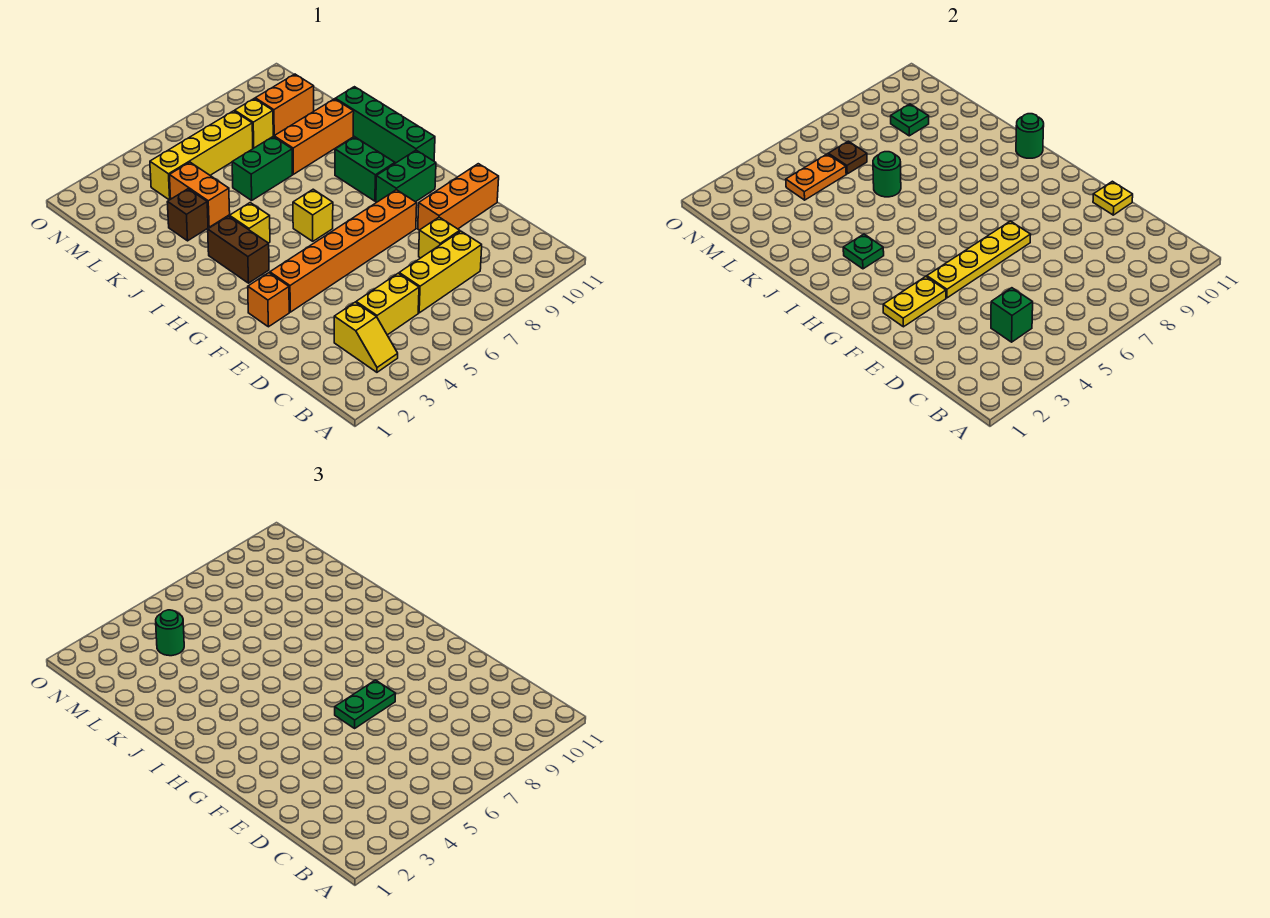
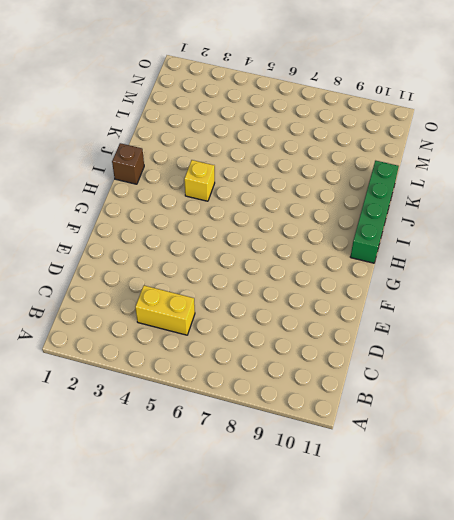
brown 1x1 brick [112,143,144,184] -> brown 1x1 brick moved to [167,189,208,241]
none -> yellow 1x2 slope [334,302,398,372]
none -> yellow 1x3 brick [399,231,482,313]
none -> yellow 1x1 brick [419,217,460,258]
none -> orange 1x3 brick [418,164,499,230]

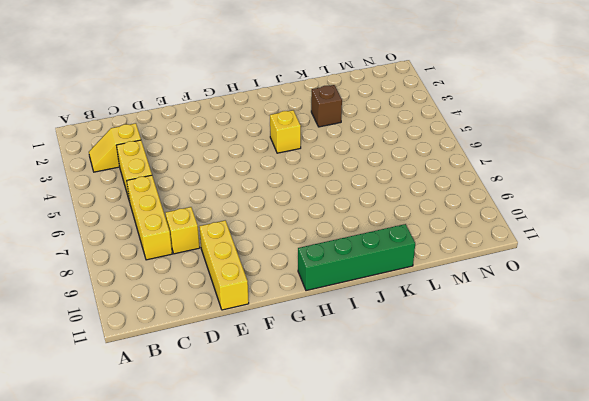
yellow 1x3 brick [199,220,249,310] -> orange 1x3 brick [418,164,499,230]
none -> orange 1x1 brick [248,273,289,327]
none -> orange 1x6 brick [270,190,417,312]
none -> green 1x2 brick [376,150,436,202]
none -> brown 1x2 brick [208,216,269,283]

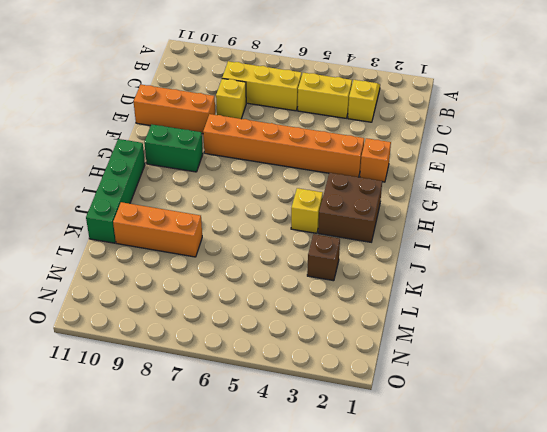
brown 2x2 brick [318,173,382,242] -> brown 1x2 brick [208,216,269,283]
none -> yellow 1x1 brick [293,189,333,241]
none -> green 1x2 brick [335,137,395,201]
none -> orange 1x2 brick [169,162,230,227]
none -> green 1x2 brick [232,137,292,200]

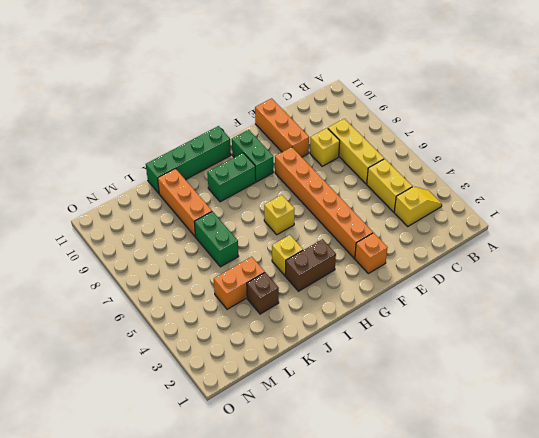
none -> yellow 1x4 brick [150,111,253,200]
none -> yellow 1x1 brick [235,99,273,148]
none -> orange 1x2 brick [255,74,314,136]
none -> green 1x1 brick [991,288,1033,342]

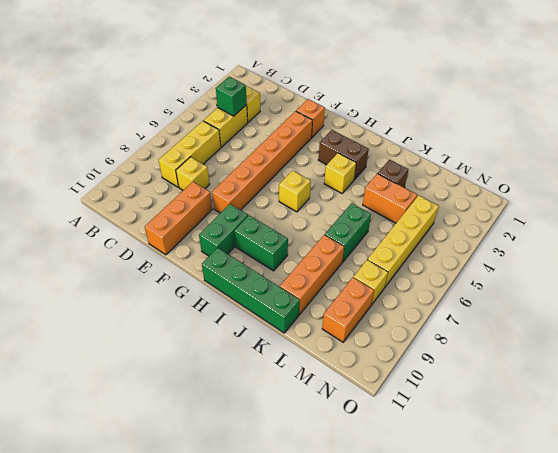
none -> yellow 1x1 plate [1093,181,1133,215]
none -> yellow 1x2 plate [883,277,946,327]
none -> yellow 1x4 plate [927,221,1031,298]
none -> green 1x1 plate [843,234,884,269]

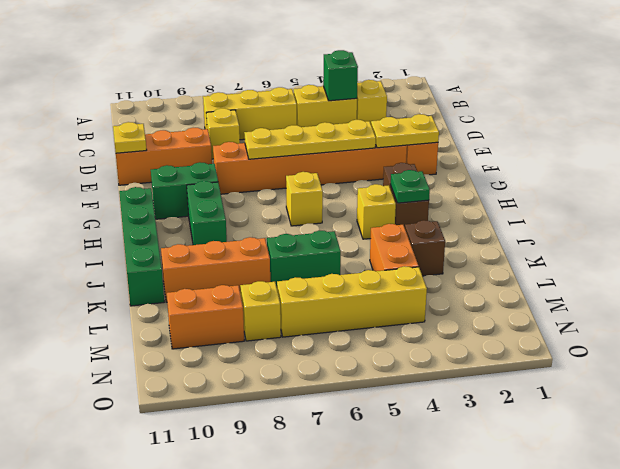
none -> green 1x1 round brick [1016,114,1044,158]
none -> green 1x1 round brick [873,152,901,197]
none -> orange 1x2 plate [786,154,846,200]
none -> brown 1x1 plate [828,141,867,174]

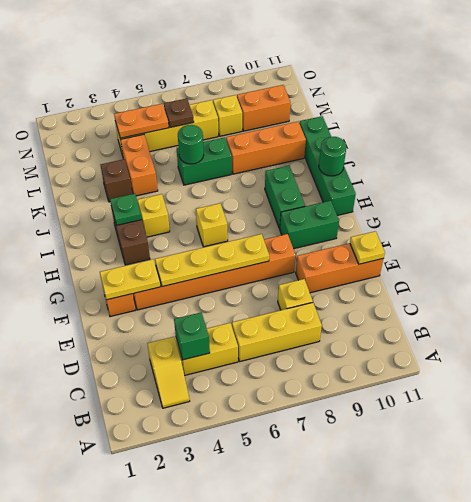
none -> green 1x1 plate [891,104,929,136]
none -> green 1x2 plate [335,680,396,728]
none -> green 1x1 round brick [156,610,184,656]

